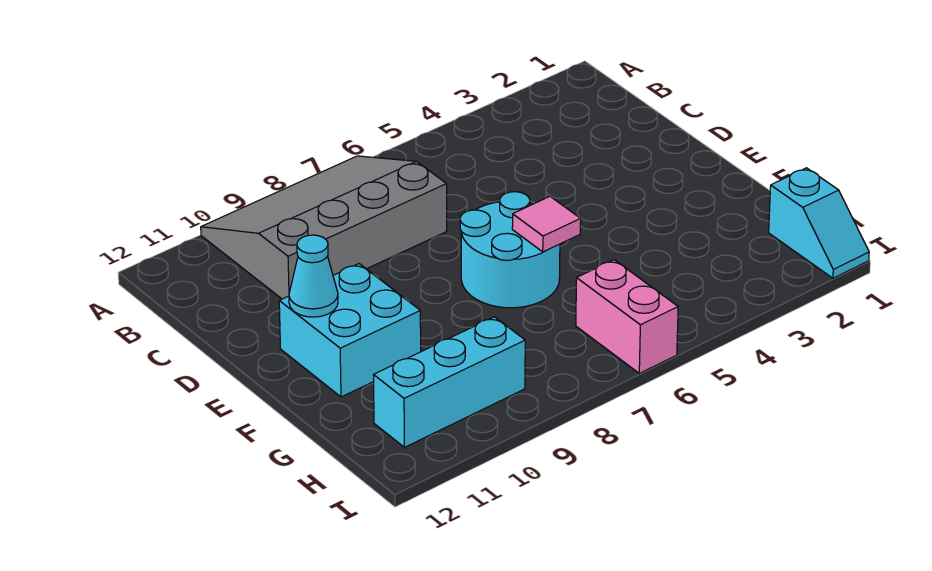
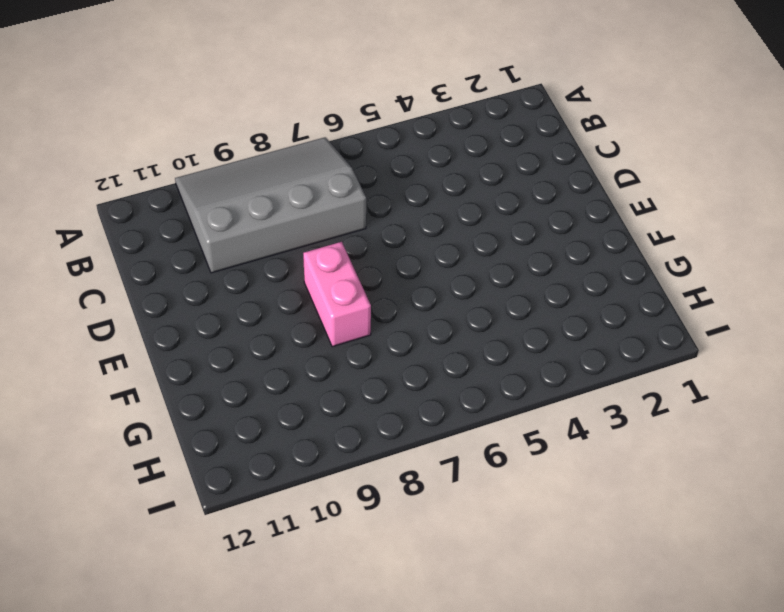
pink 1x2 brick [303,242,371,347] -> pink 1x2 brick moved to [576,260,678,373]
none -> cyan 2x2 round brick [460,192,560,308]
none -> cyan 2x2 brick [279,264,421,397]

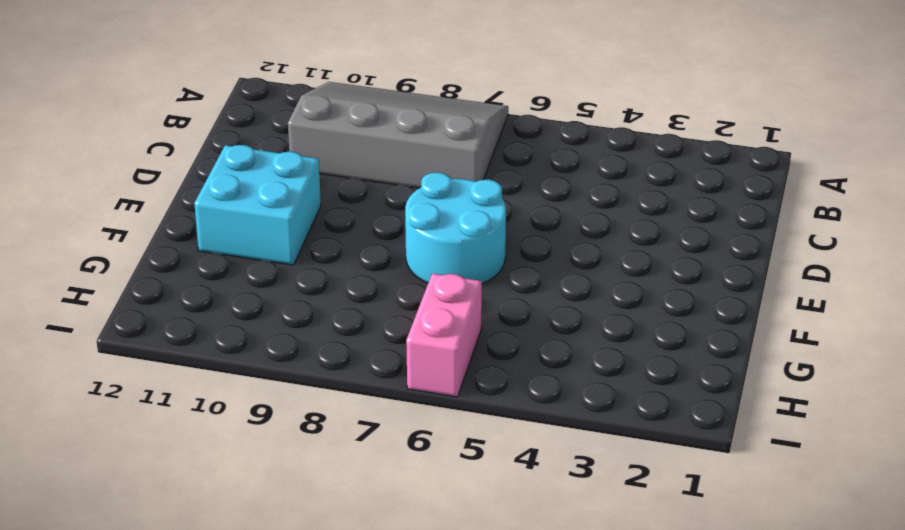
none -> cyan 1x2 slope [769,168,869,278]
none -> cyan 1x3 brick [374,317,525,447]

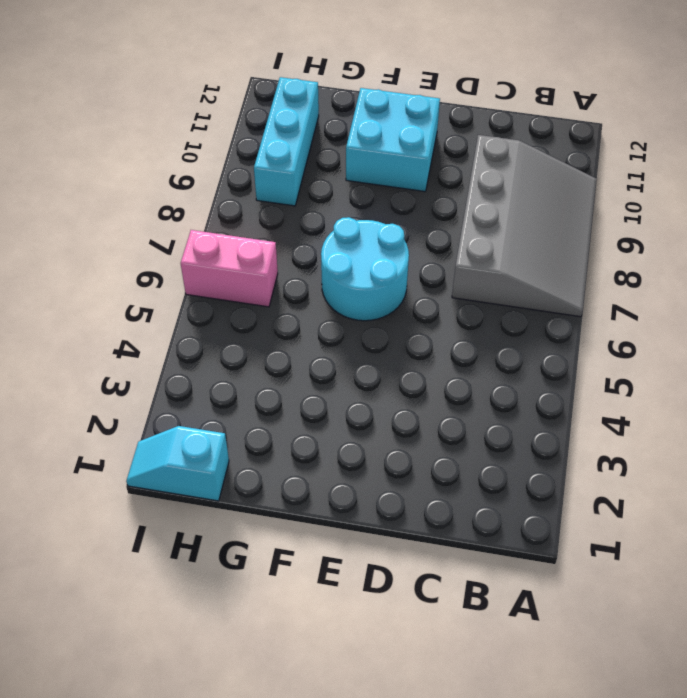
none -> cyan 1x1 cone [289,235,338,317]
none -> pink 1x1 tile [512,196,581,252]

